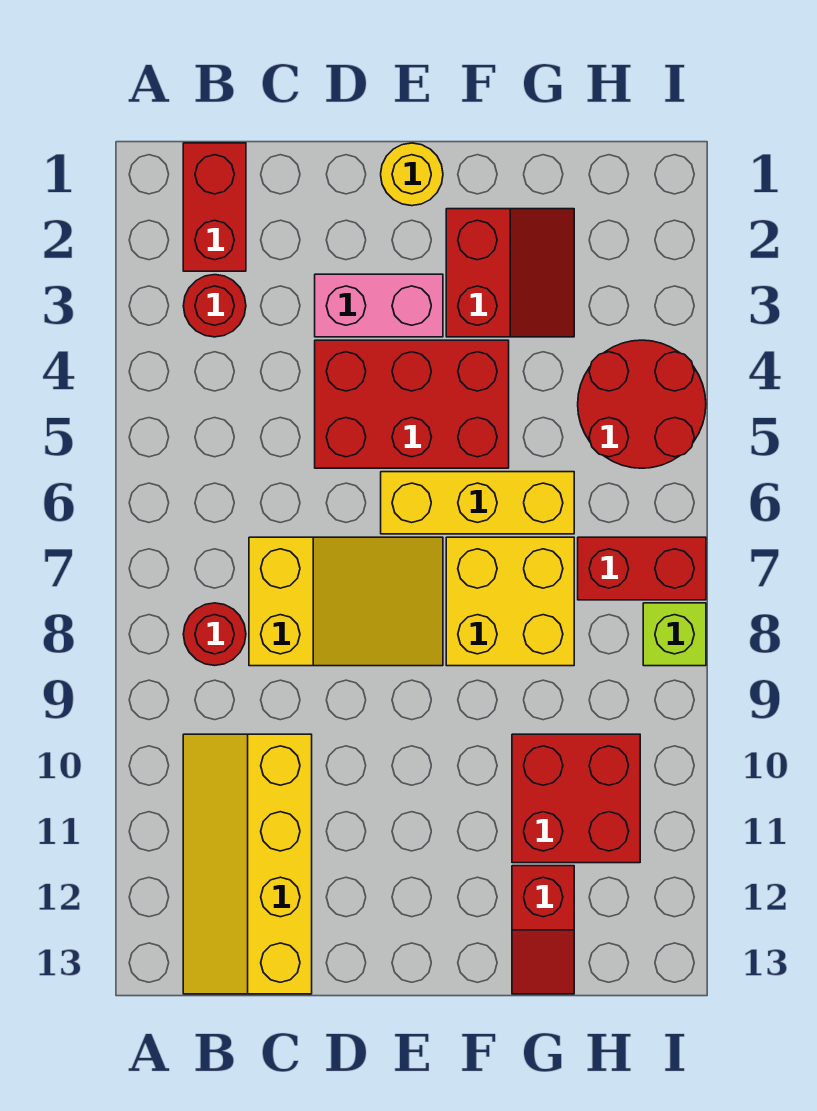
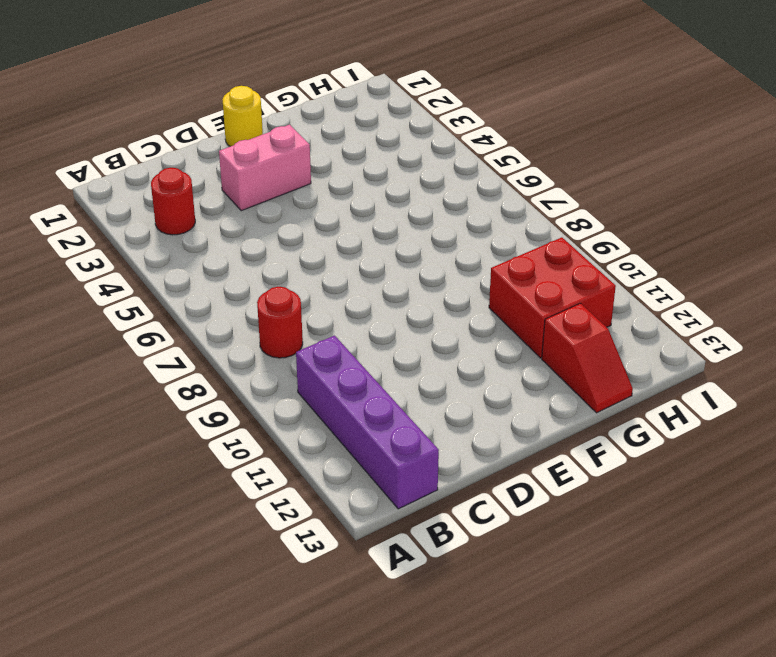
purple 1x4 brick [296,336,439,509] -> yellow 2x4 slope [183,734,312,994]
none -> red 1x2 brick [183,143,246,271]
none -> yellow 2x3 slope [249,537,443,666]
none -> red 2x3 brick [315,340,509,468]

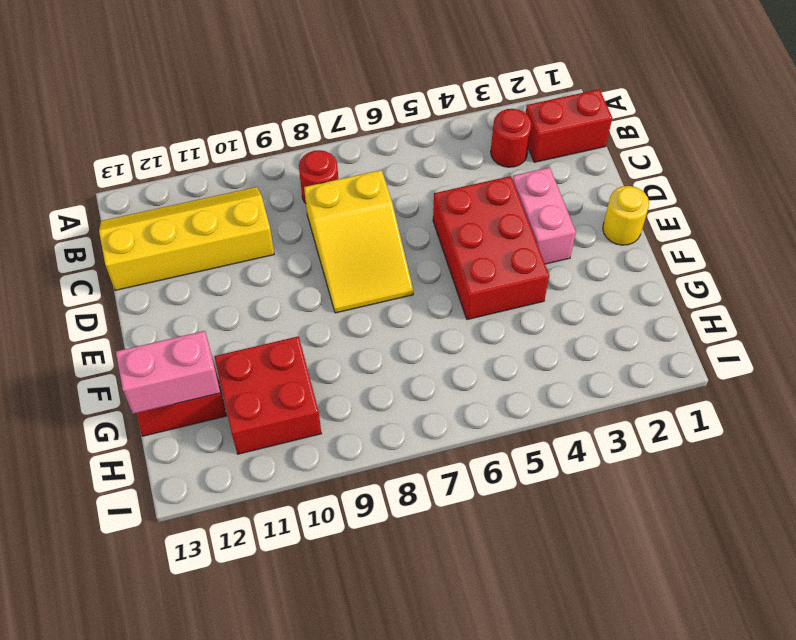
pink 1x2 brick [116,331,220,414] -> none
none -> yellow 1x3 brick [381,472,574,534]
none -> red 2x2 slope [446,209,574,337]
none -> yellow 2x2 brick [446,537,574,666]

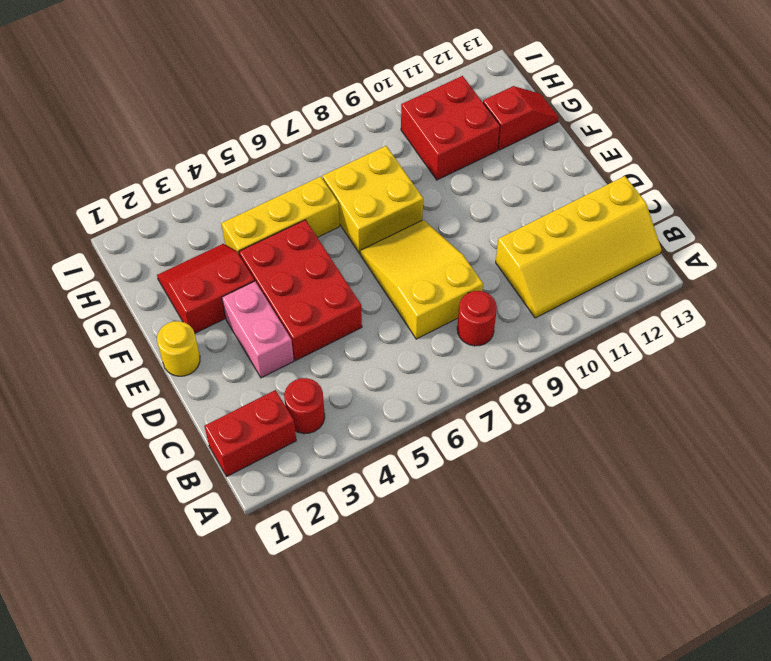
yellow 1x3 brick [221,177,339,254] -> yellow 1x3 brick turned to [381,472,574,534]
none -> red 2x2 round brick [578,340,706,468]
none -> red 1x2 brick [578,537,706,600]
none -> lime 1x1 brick [643,603,706,666]

